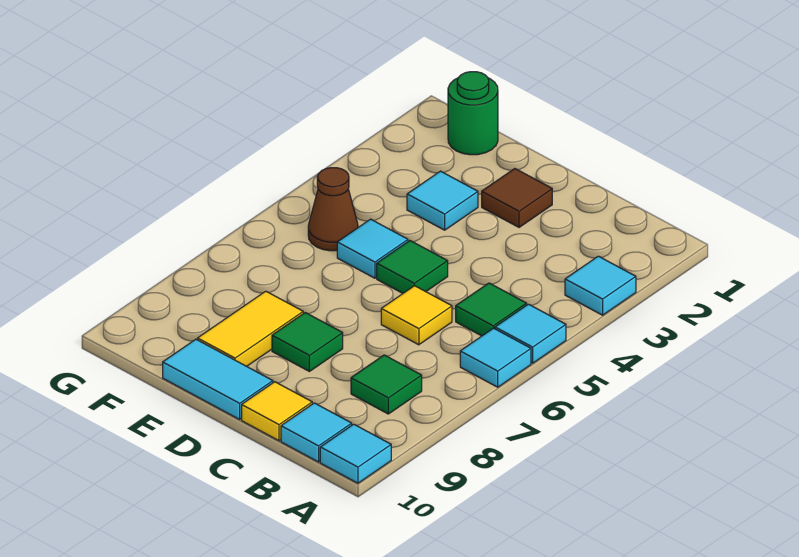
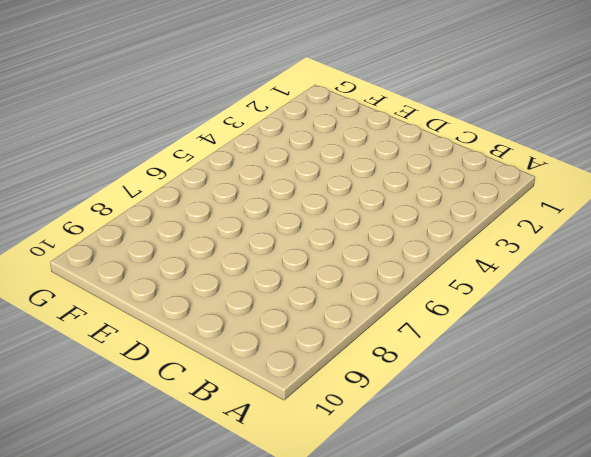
none -> cyan 1x1 tile [565,256,636,315]
none -> cyan 1x1 tile [495,304,566,363]
none -> cyan 1x1 tile [460,328,531,387]

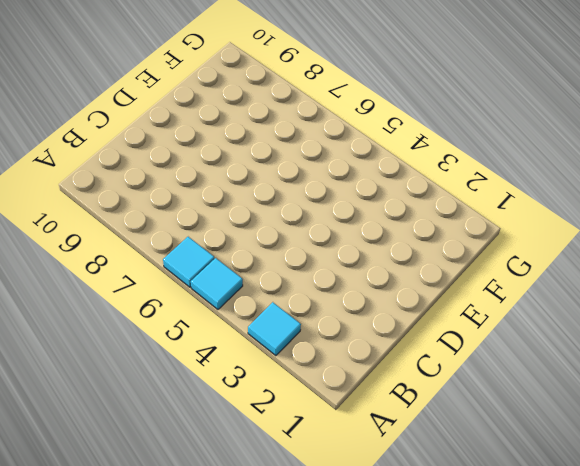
none -> cyan 1x1 tile [320,424,391,483]
none -> green 1x1 tile [456,283,527,336]
none -> green 1x1 tile [351,355,422,414]

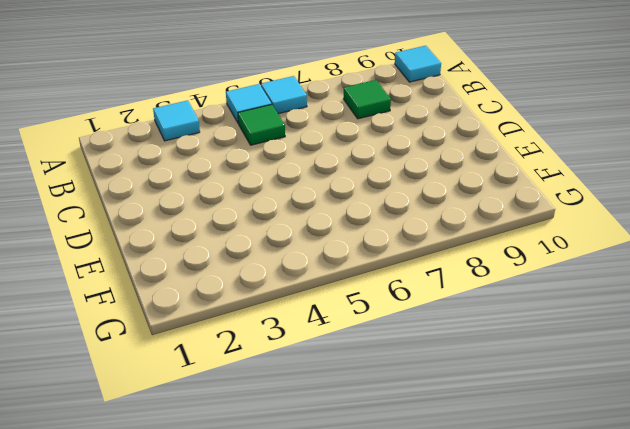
none -> cyan 1x1 tile [281,403,352,462]
none -> yellow 1x1 tile [381,286,452,345]
none -> yellow 1x1 tile [242,382,312,441]

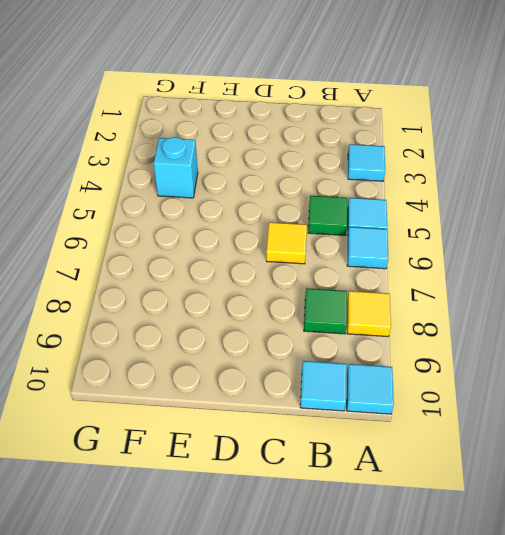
yellow 1x1 tile [347,291,391,337] -> yellow 1x1 tile moved to [242,382,312,441]
cyan 1x1 brick [154,137,198,198] -> none
none -> brown 1x1 tile [482,169,552,227]
none -> green 1x1 tile [377,241,448,293]
none -> green 1x1 tile [272,313,343,371]

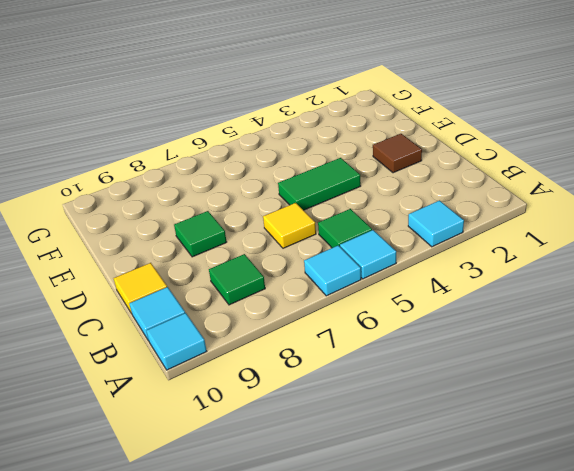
green 1x2 tile [278,158,361,210] -> green 1x1 tile [377,241,448,293]
none -> cyan 1x2 tile [163,339,273,419]
none -> cyan 1x1 tile [407,171,478,230]
none -> cyan 1x1 tile [337,219,408,278]

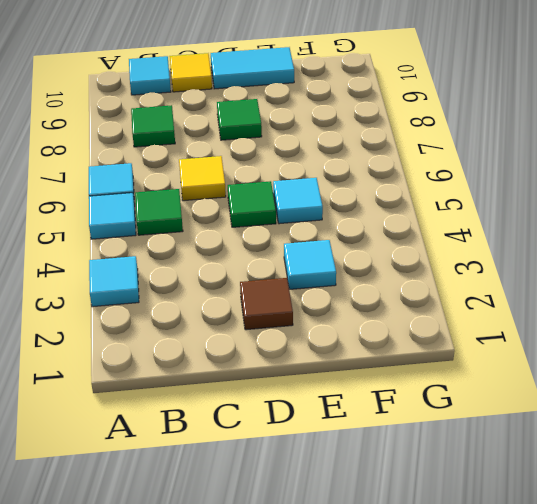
none -> cyan 1x1 tile [320,424,391,483]
none -> yellow 1x2 tile [198,291,303,366]
none -> green 1x1 round brick [448,72,498,155]

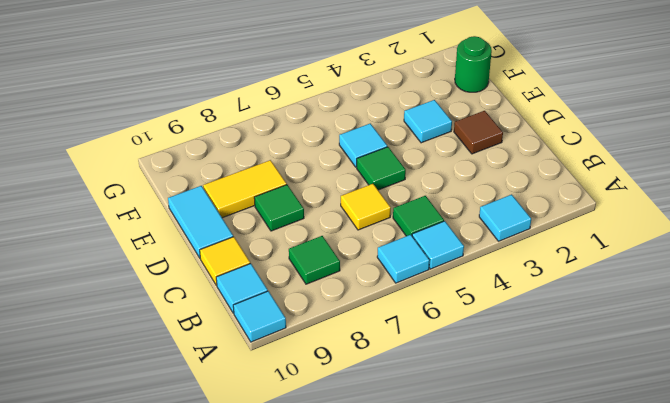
none -> brown 1x1 cone [308,168,358,251]

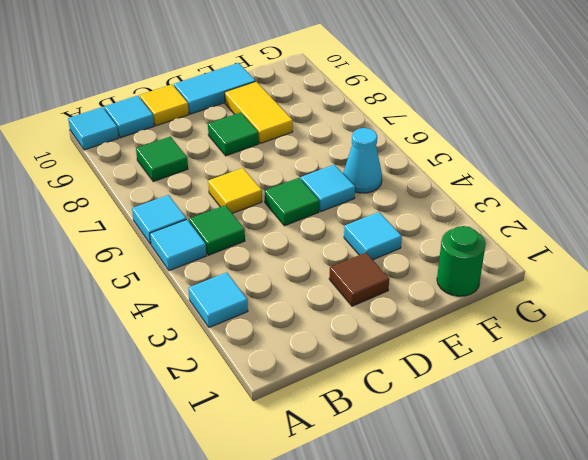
cyan 1x1 cone [343,128,382,193] -> brown 1x1 cone [308,168,358,251]

